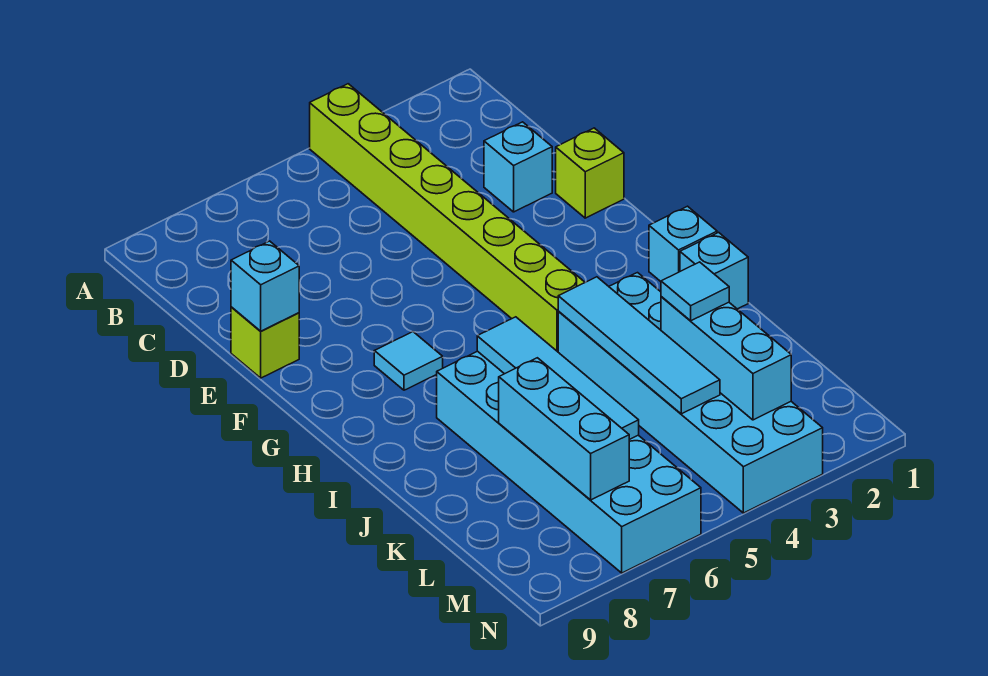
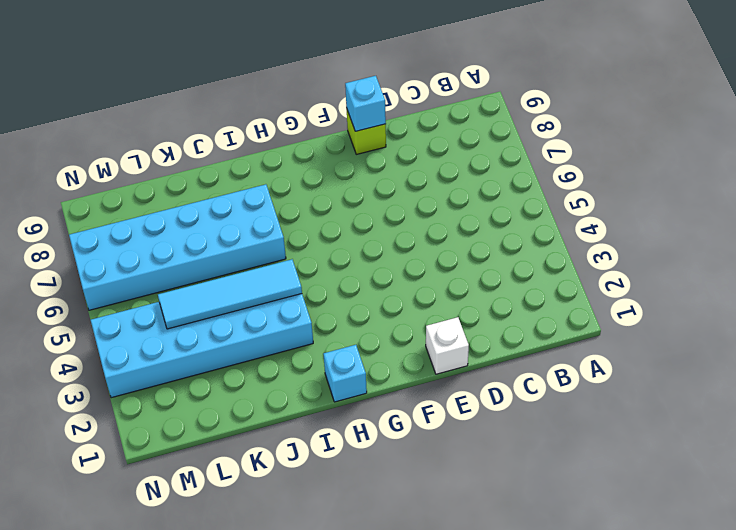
white 1x1 brick [426,317,469,374] -> lime 1x1 brick [556,128,624,218]
none -> lime 1x8 brick [310,84,585,352]
none -> cyan 1x1 brick [484,122,552,212]
none -> cyan 1x1 tile [374,332,443,390]

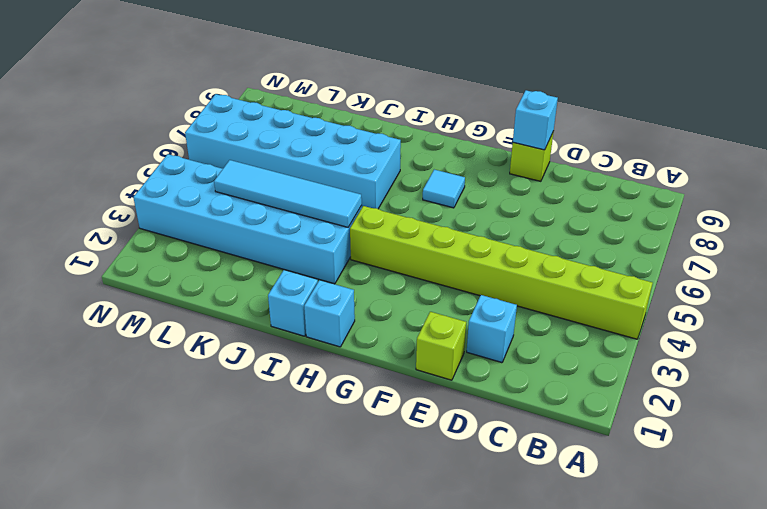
none -> cyan 1x4 tile [477,317,639,440]
none -> cyan 1x3 brick [661,297,791,420]
none -> cyan 1x3 brick [499,358,629,500]

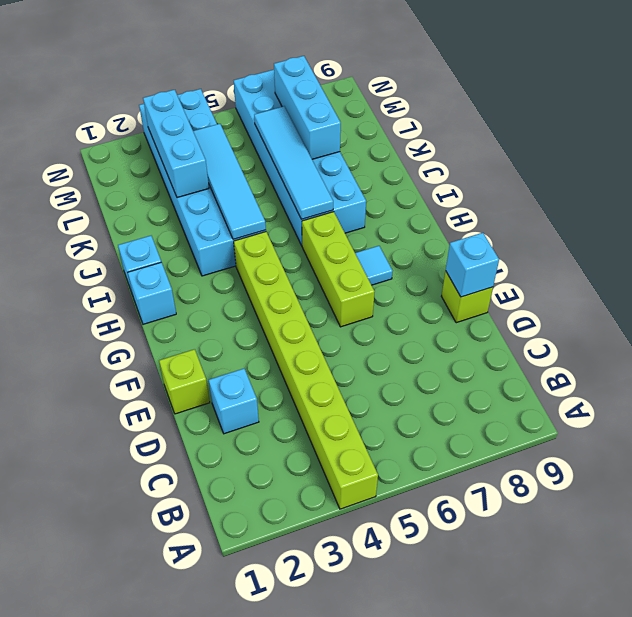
lime 1x3 brick [302,212,375,327] -> none
none -> cyan 1x1 tile [661,262,729,321]

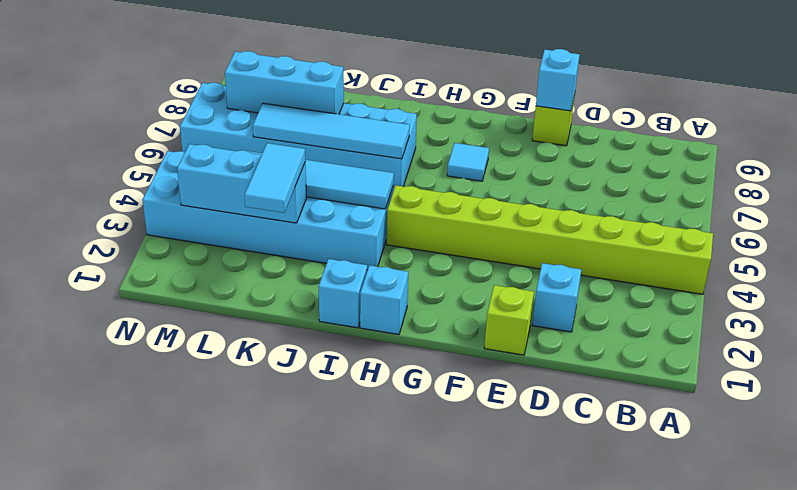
cyan 1x2 tile [245,143,305,213] -> cyan 1x1 tile [661,262,729,321]

